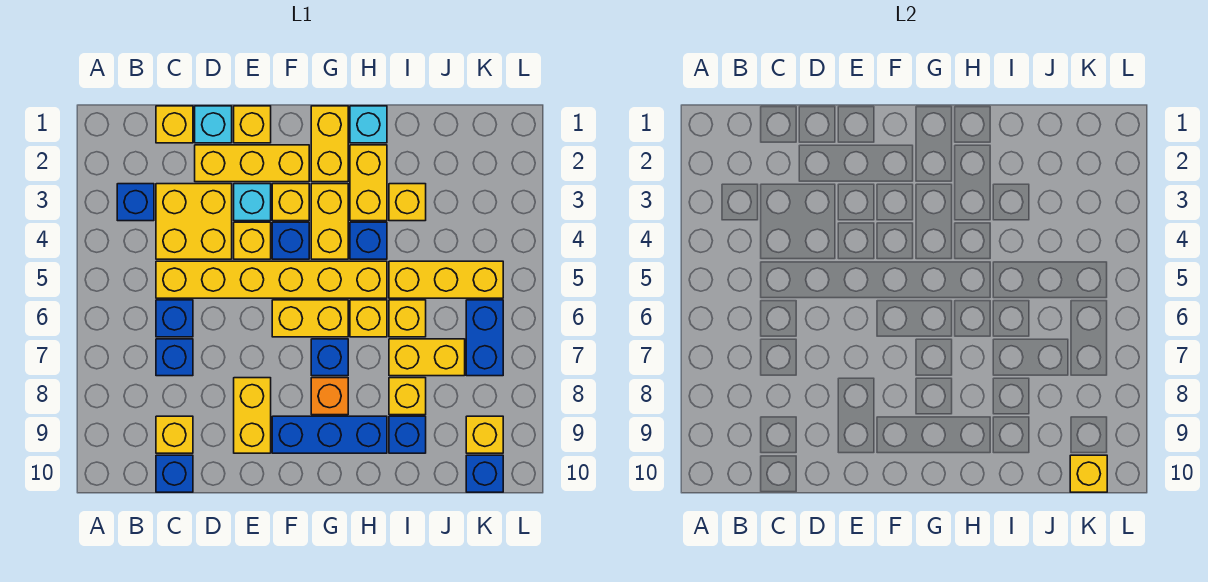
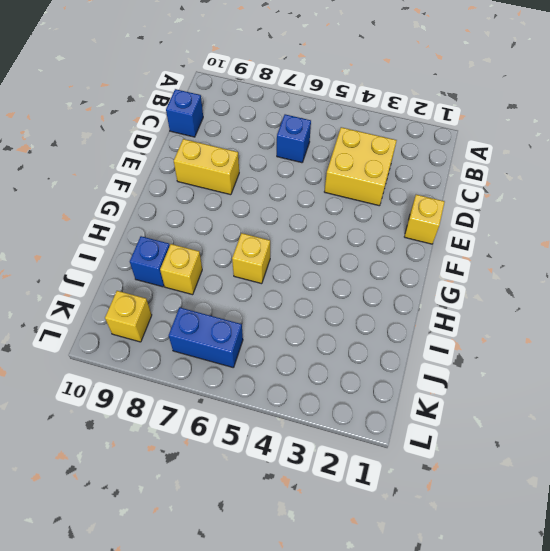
none -> blue 1x1 brick [117,184,154,221]
none -> yellow 1x1 brick [156,106,193,143]
none -> yellow 1x6 brick [156,261,387,298]
none -> blue 1x1 brick [156,339,193,376]

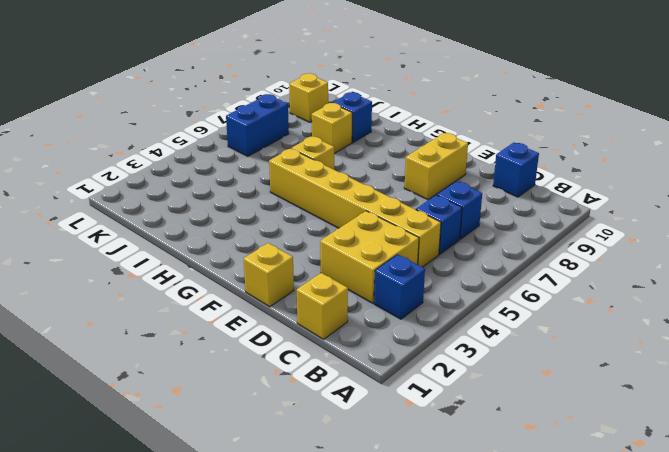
none -> yellow 1x1 brick [156,416,193,453]
none -> cyan 1x1 brick [195,106,232,143]
none -> yellow 1x3 brick [195,145,309,182]
none -> cyan 1x1 brick [234,184,271,221]

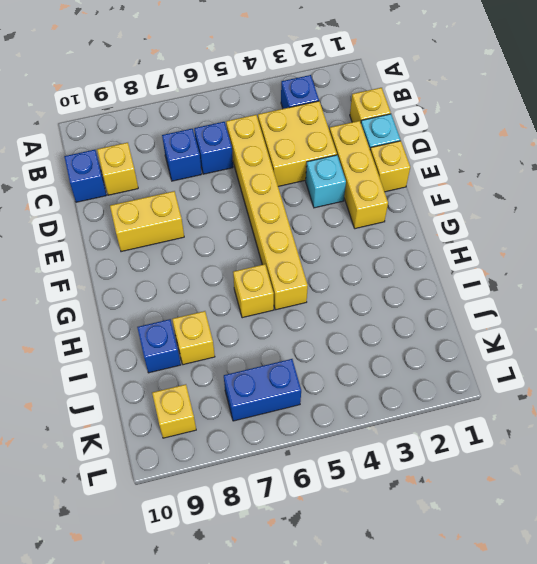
none -> yellow 1x1 brick [234,222,271,259]
none -> yellow 1x1 brick [272,184,309,221]
none -> blue 1x1 brick [272,222,309,259]
none -> yellow 1x2 brick [272,300,348,337]

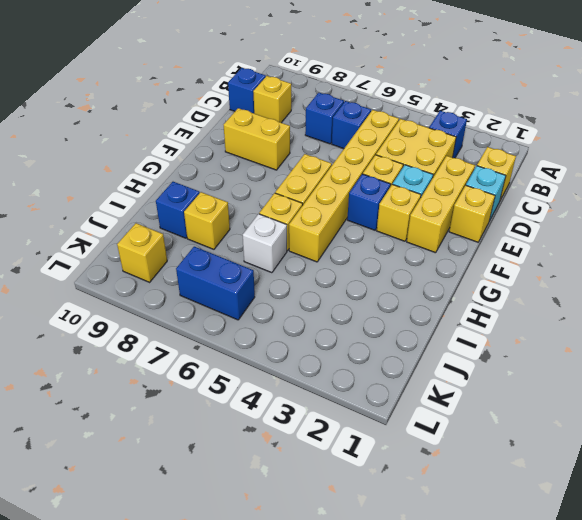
white 1x1 brick [243,214,287,273] -> yellow 1x1 brick [389,300,426,337]
none -> blue 1x3 brick [272,416,387,453]
none -> yellow 1x2 brick [311,106,348,182]
none -> yellow 1x2 brick [311,184,348,259]
none -> blue 1x1 brick [311,339,348,376]

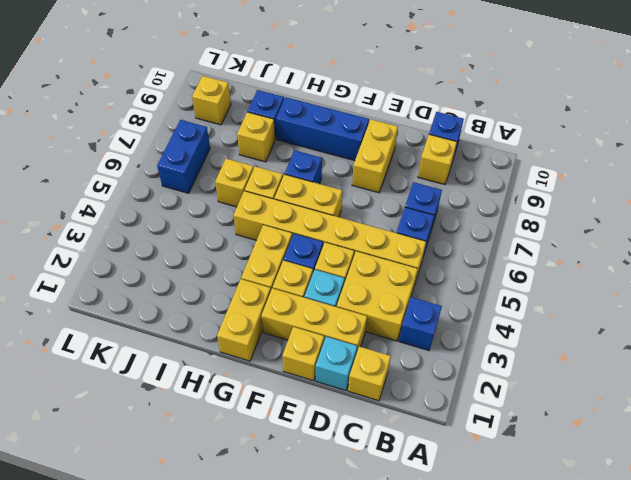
none -> orange 1x1 brick [311,378,348,415]
none -> cyan 1x1 brick [350,106,387,143]
none -> yellow 1x2 brick [350,145,387,221]
none -> blue 1x1 brick [350,222,387,259]

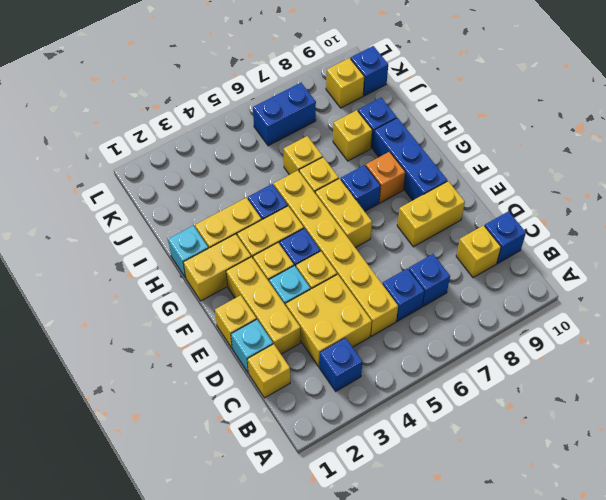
none -> yellow 1x1 brick [389,184,426,221]
none -> yellow 1x3 brick [389,261,503,298]
none -> yellow 1x2 brick [389,339,465,376]
none -> yellow 1x1 brick [1070,455,1107,492]

